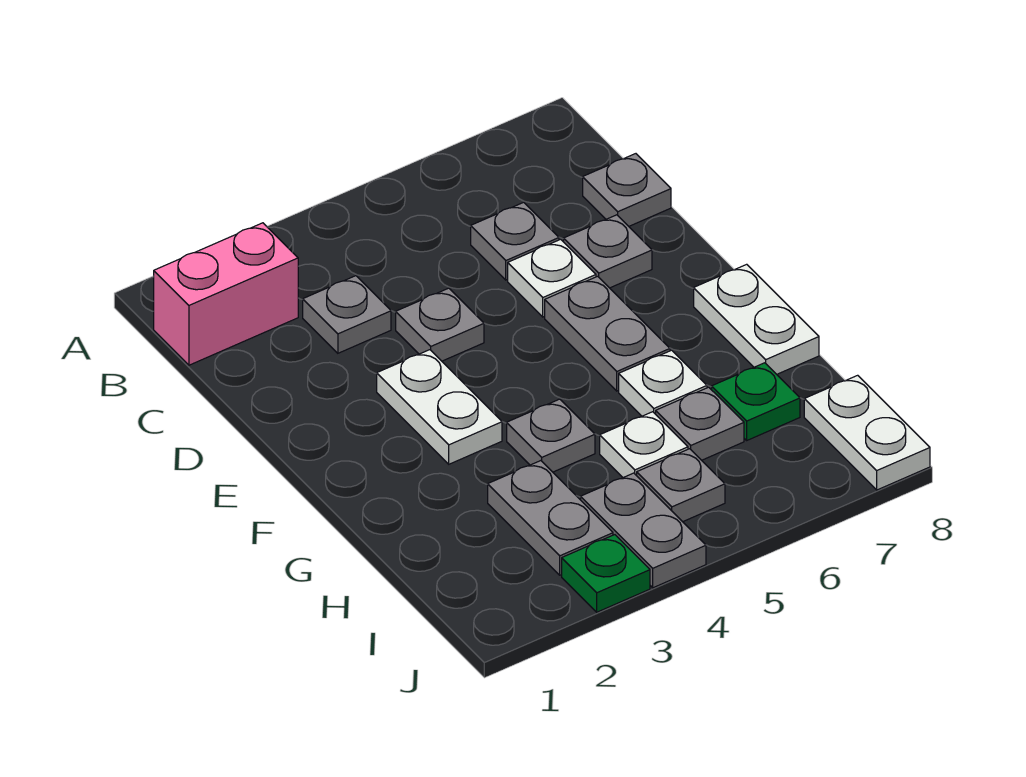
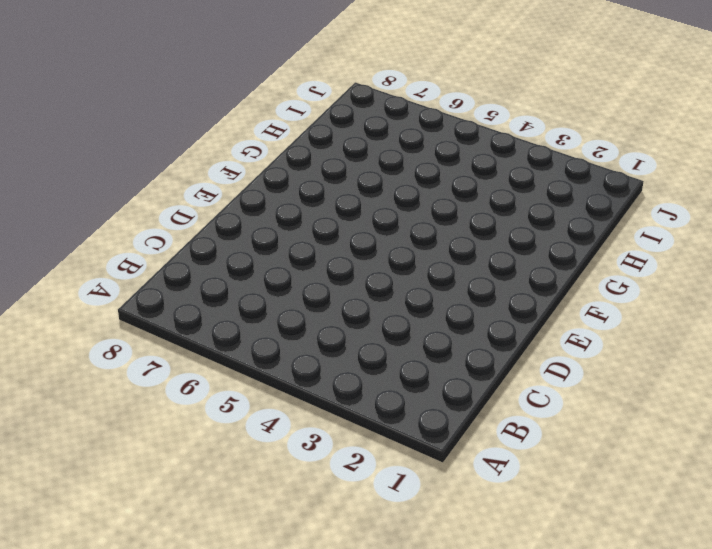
none -> pink 1x2 brick [154,223,298,365]
none -> grey 1x1 plate [303,276,391,353]
none -> grey 1x1 plate [471,202,559,280]

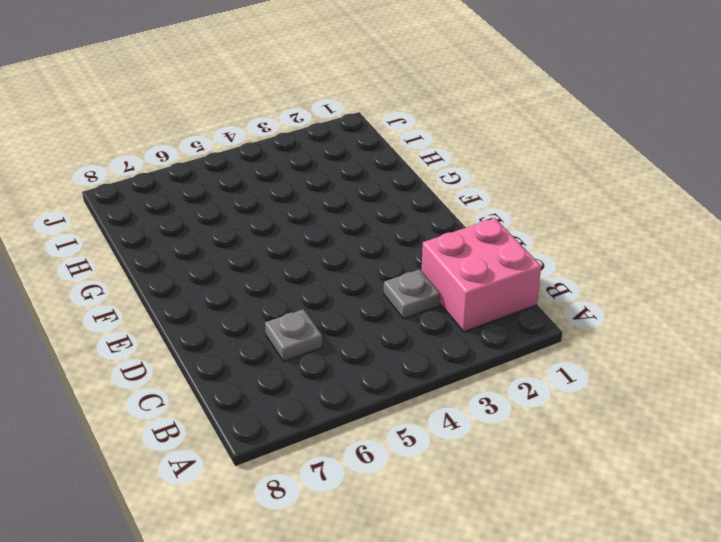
pink 2x2 brick [422,218,541,332] -> pink 1x2 brick [154,223,298,365]
none -> grey 1x1 plate [583,154,671,226]
none -> grey 1x1 plate [396,288,484,361]
none -> white 1x1 plate [508,239,596,317]

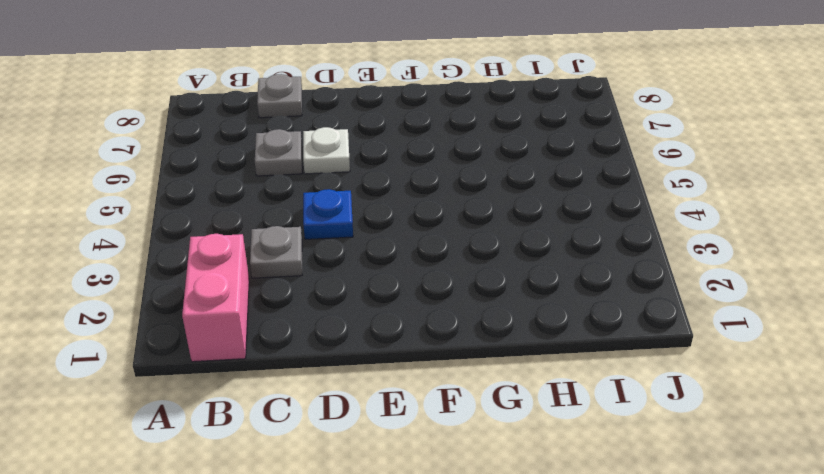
blue 1x1 plate [303,189,353,239] -> grey 1x1 plate [396,288,484,361]
none -> grey 1x1 plate [564,215,652,288]
none -> white 1x2 plate [377,350,502,464]
none -> grey 1x2 plate [545,276,670,391]

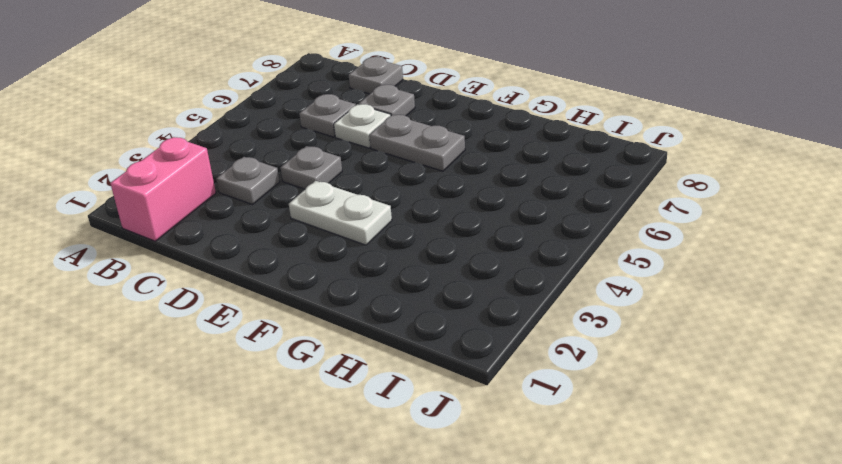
none -> white 1x2 plate [694,264,819,374]
none -> grey 1x1 plate [507,399,595,472]
none -> white 1x1 plate [619,350,707,416]

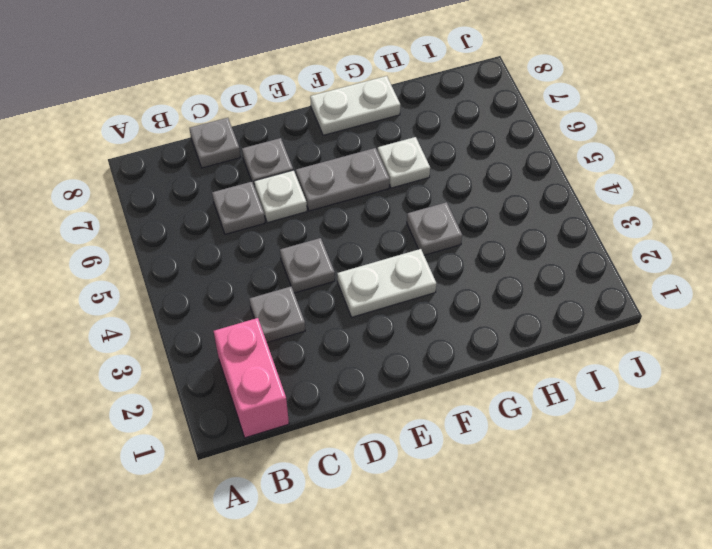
none -> grey 1x2 plate [488,461,613,575]
none -> white 1x1 plate [600,412,688,478]
none -> grey 1x1 plate [656,387,744,460]

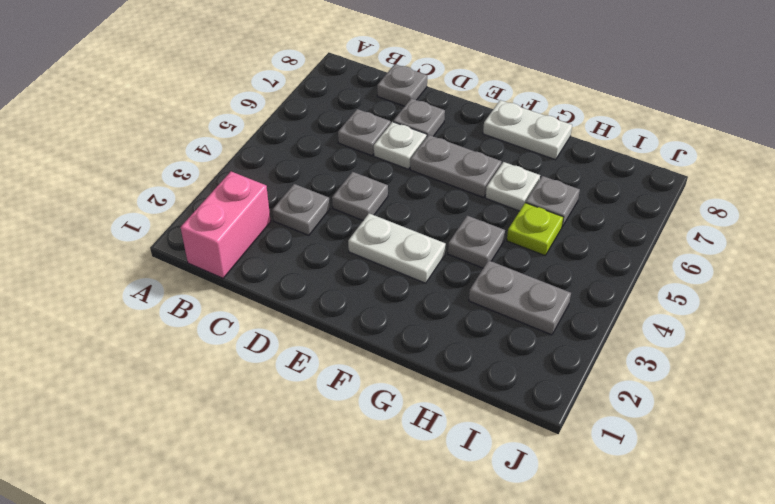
lime 1x1 plate [507,203,563,256] -> white 1x1 plate [600,412,688,478]
none -> green 1x1 plate [712,363,800,440]
none -> grey 1x2 plate [581,473,706,588]
none -> grey 1x1 plate [637,449,725,522]

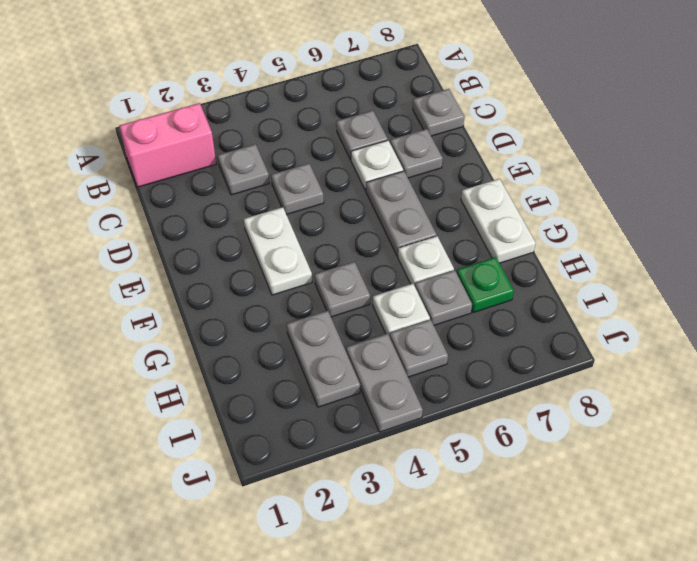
none -> white 1x2 plate [804,375,930,490]
none -> green 1x1 plate [562,535,650,612]

